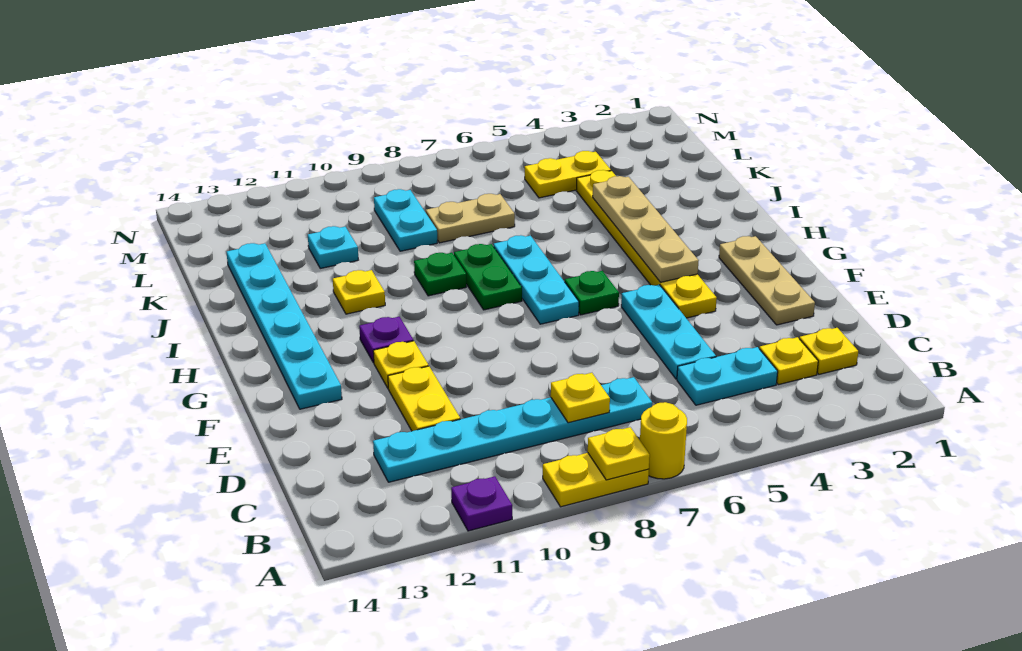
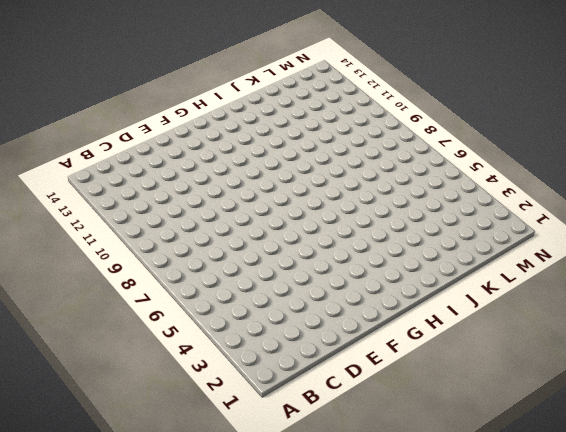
none -> yellow 1x1 round brick [640,402,687,479]
none -> yellow 1x2 plate [543,453,649,507]
none -> purple 1x1 plate [451,476,512,531]

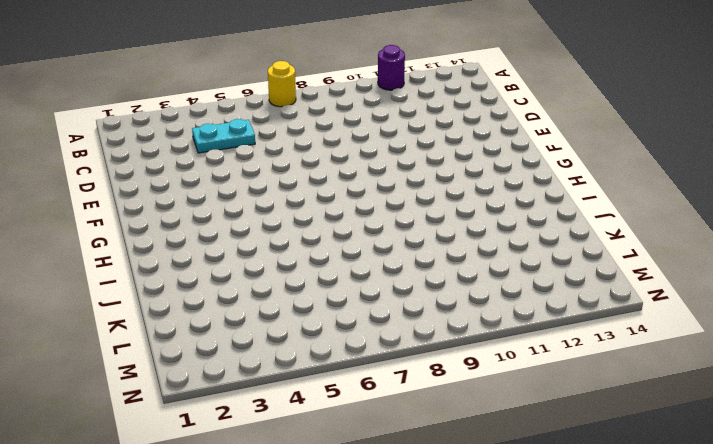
purple 1x1 round brick [378,45,405,90] -> purple 1x1 plate [451,476,512,531]
none -> yellow 1x2 plate [543,453,649,507]
none -> yellow 1x1 plate [800,328,858,374]
none -> yellow 1x1 plate [759,337,818,385]

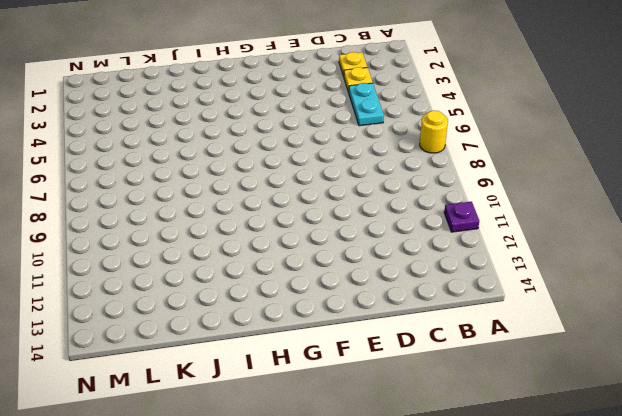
none -> yellow 1x2 plate [543,453,649,507]
none -> cyan 1x6 plate [373,377,652,482]
none -> cyan 1x3 plate [621,285,716,379]

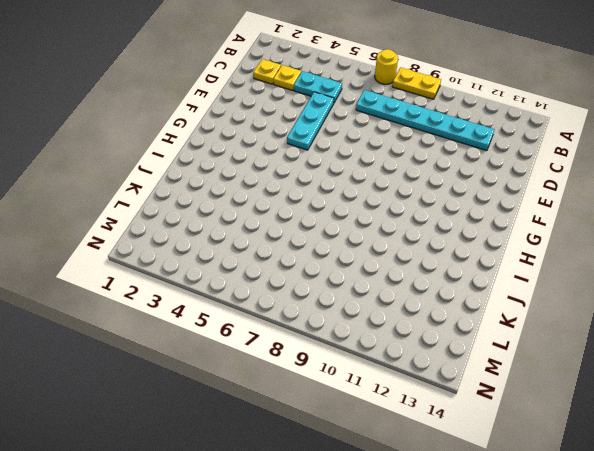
none -> purple 1x1 plate [451,476,512,531]
none -> yellow 1x2 plate [388,366,460,431]
none -> tan 1x3 plate [719,236,815,325]

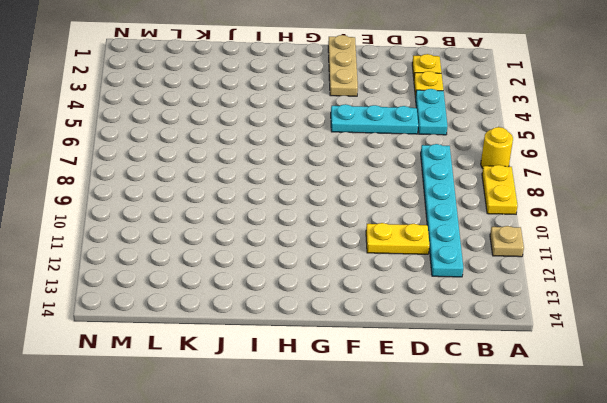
tan 1x1 plate [490,226,524,257] -> purple 1x1 plate [451,476,512,531]
tan 1x3 plate [328,35,358,96] -> tan 1x3 plate turned to [719,236,815,325]
none -> yellow 1x6 plate [576,170,717,318]
none -> yellow 1x1 plate [373,341,428,388]
none -> cyan 1x6 plate [227,243,342,409]

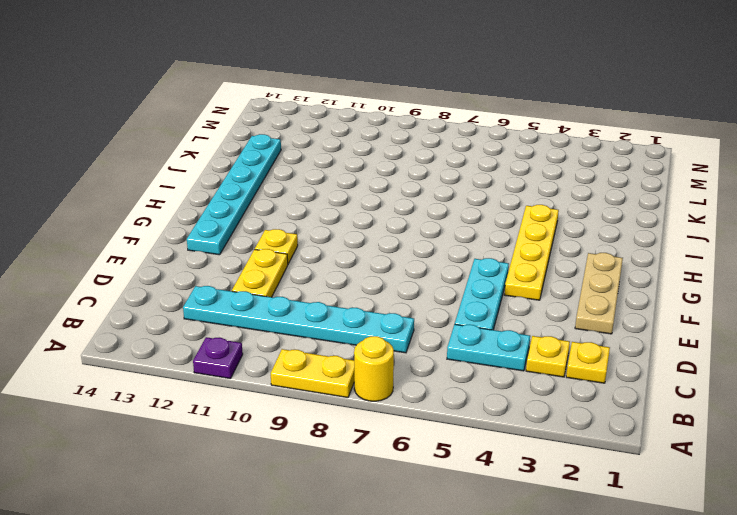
yellow 1x4 plate [505,205,559,300] -> yellow 1x6 plate [576,170,717,318]
none -> green 1x1 plate [565,271,619,315]
none -> cyan 1x3 plate [494,235,579,324]
none -> purple 1x1 plate [359,317,413,363]

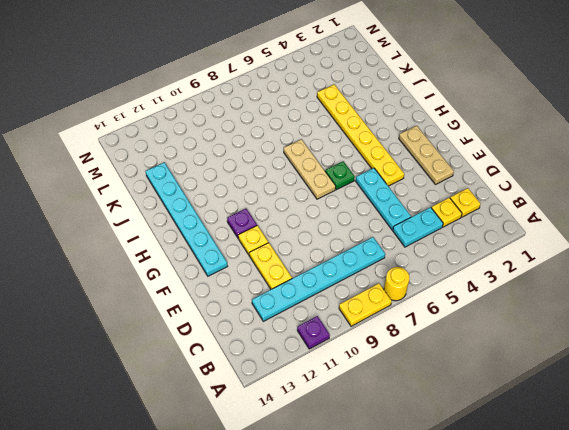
tan 1x3 plate [284,139,336,199] -> cyan 1x3 plate [494,235,579,324]
none -> green 1x2 plate [454,244,522,310]
none -> green 1x1 plate [414,253,466,296]
none -> yellow 1x1 plate [333,270,385,314]

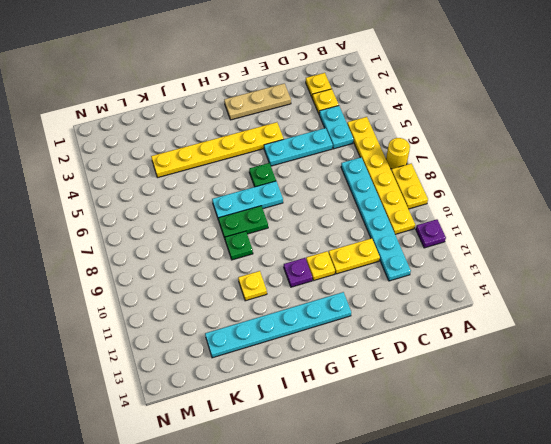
yellow 1x6 plate [347,117,415,234] -> none
none -> tan 1x2 plate [426,194,515,243]
none -> cyan 1x2 plate [374,189,437,251]
none -> cyan 1x1 plate [308,226,358,268]

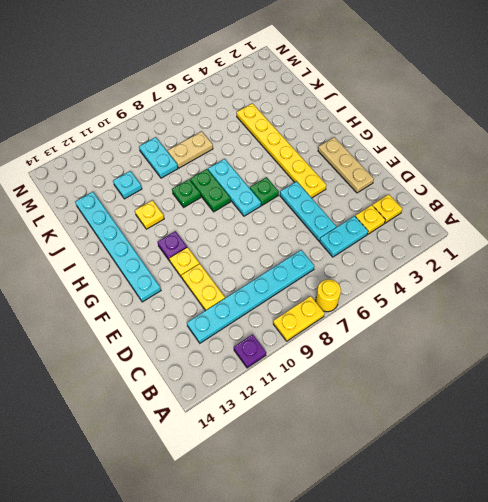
none -> yellow 1x2 plate [525,151,611,198]
none -> yellow 1x1 plate [588,427,650,480]
none -> yellow 1x1 plate [551,373,610,423]

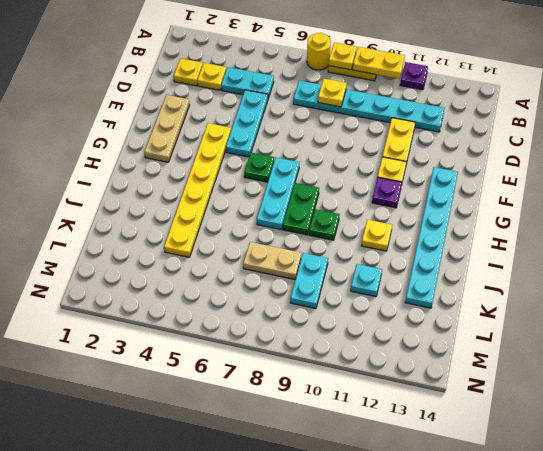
yellow 1x2 plate [353,47,405,79] -> yellow 1x2 plate moved to [525,151,611,198]
none -> tan 1x4 plate [593,176,699,282]

